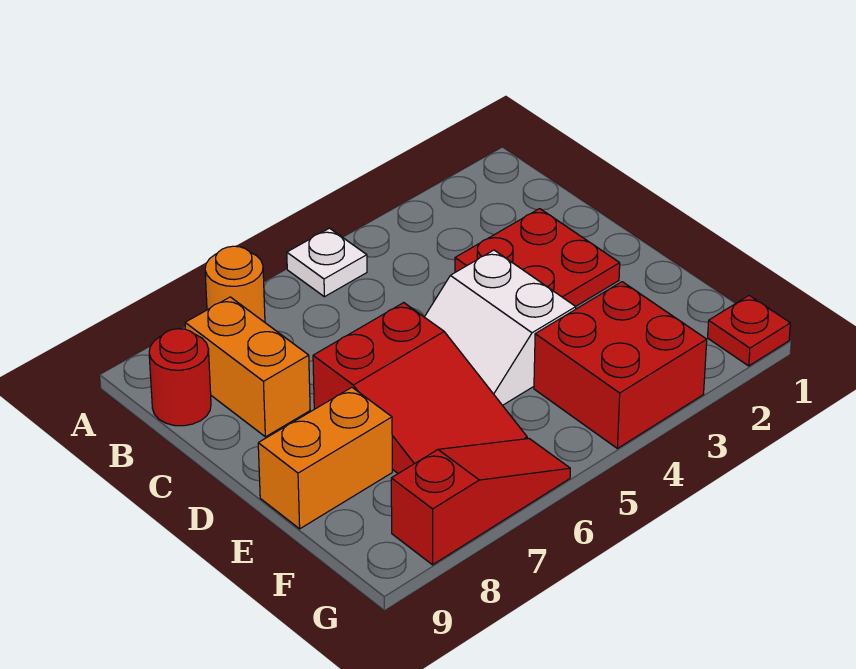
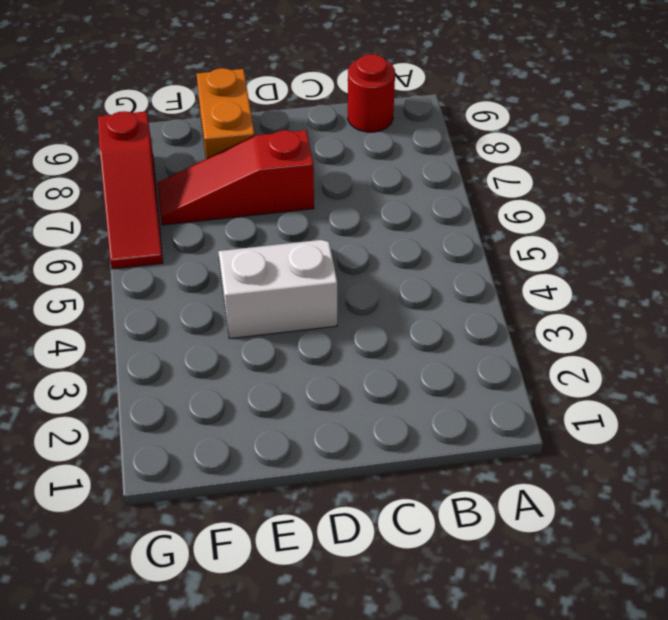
red 1x3 slope [158,130,314,225] -> red 2x3 slope [313,303,527,473]
none -> white 1x1 plate [287,228,367,297]
none -> orange 1x1 round brick [205,246,265,322]

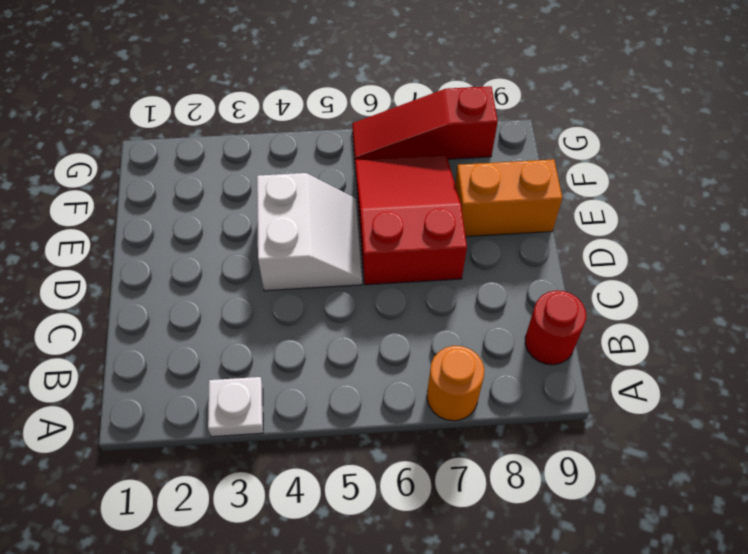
white 1x1 plate [208,377,263,437] -> white 1x1 plate moved to [287,228,367,297]
none -> orange 1x2 brick [185,297,310,437]
none -> red 2x2 plate [455,209,620,306]

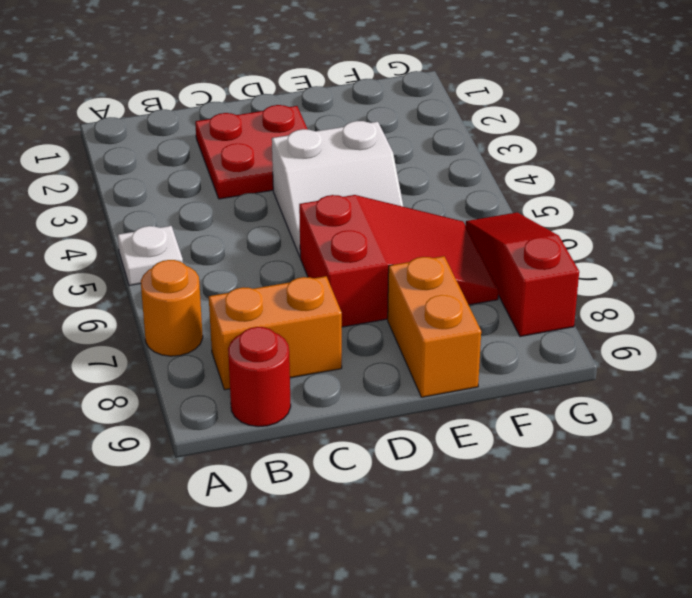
none -> red 2x2 brick [534,282,707,448]
none -> red 1x1 plate [708,296,790,366]

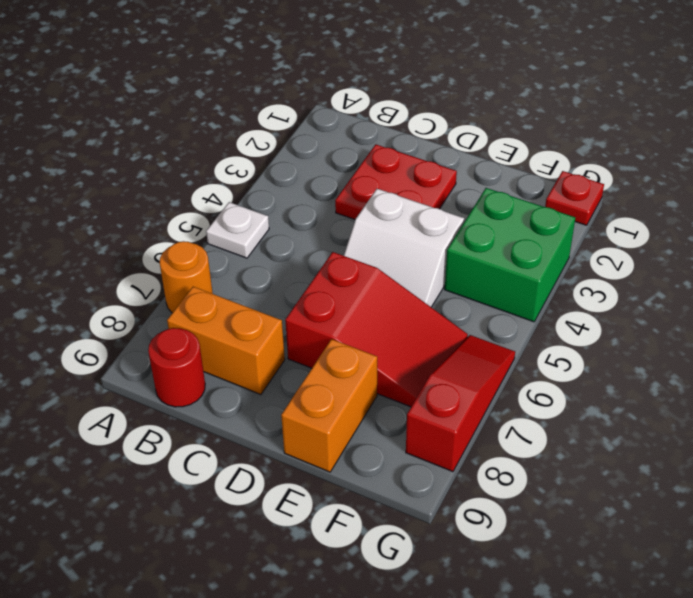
green 2x2 brick [445,188,575,322] -> red 2x2 brick [534,282,707,448]

